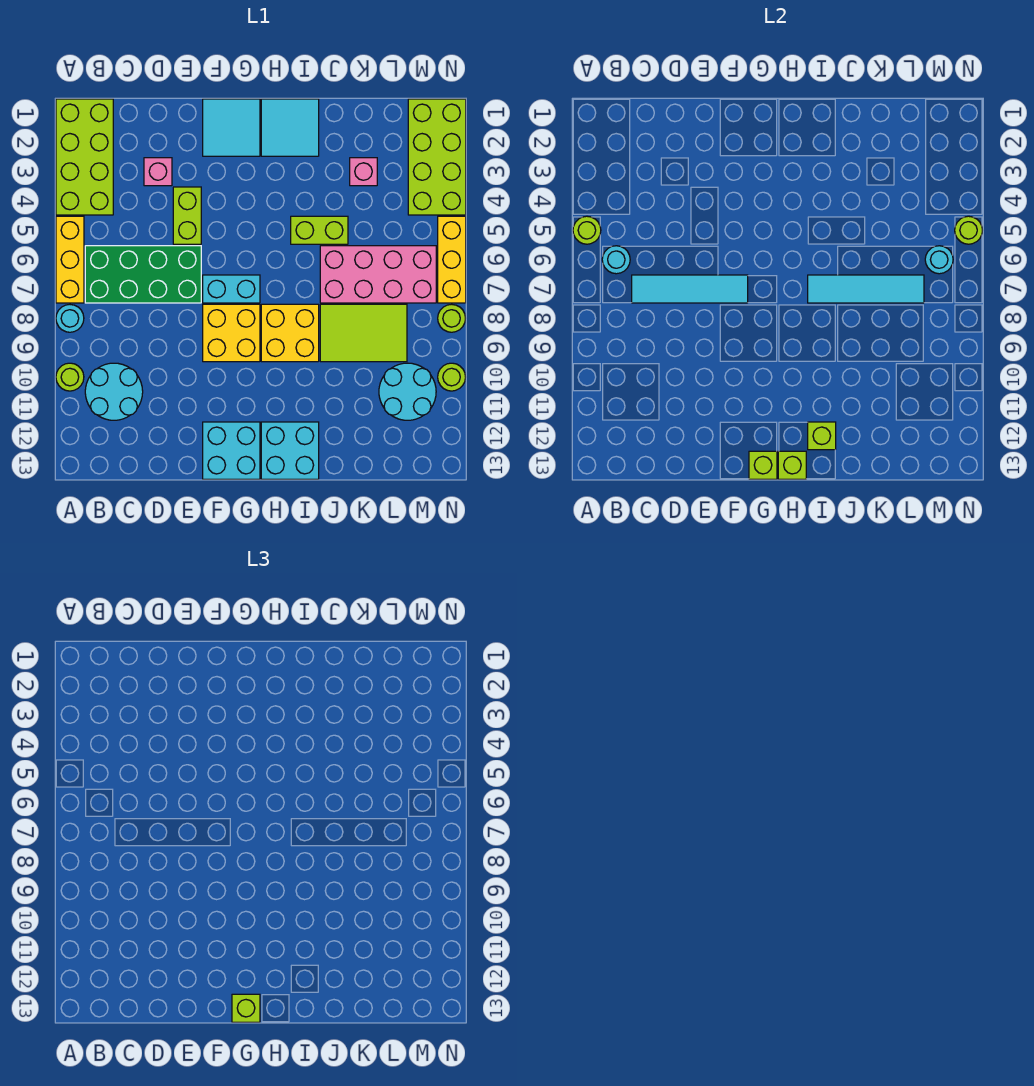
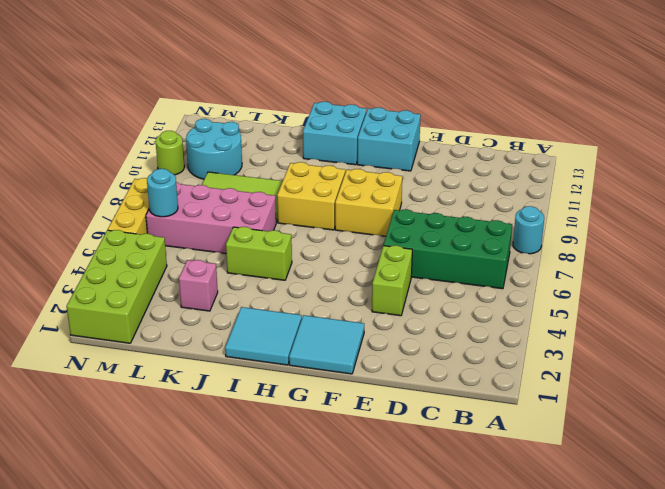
none -> lime 2x4 brick [56,99,113,215]
none -> yellow 1x3 brick [56,216,84,303]
none -> lime 1x1 round brick [56,363,84,391]
none -> cyan 2x2 round brick [85,363,143,420]

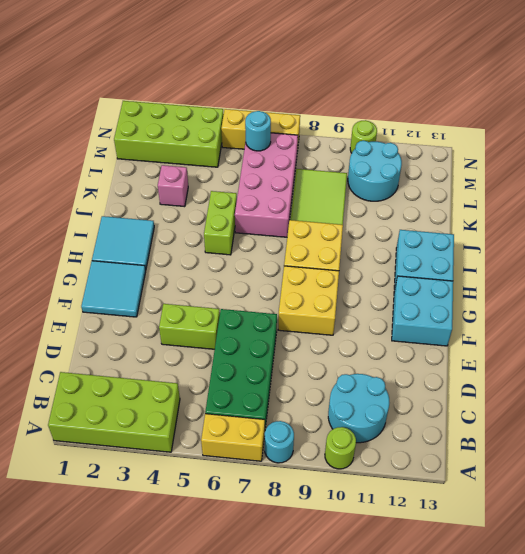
yellow 1x2 brick [201,414,265,461] -> yellow 1x3 brick [56,216,84,303]
none -> pink 1x1 brick [144,158,172,186]
none -> cyan 1x2 brick [203,275,260,303]
none -> lime 1x1 round brick [438,304,466,332]
none -> lime 1x1 round brick [573,216,601,244]

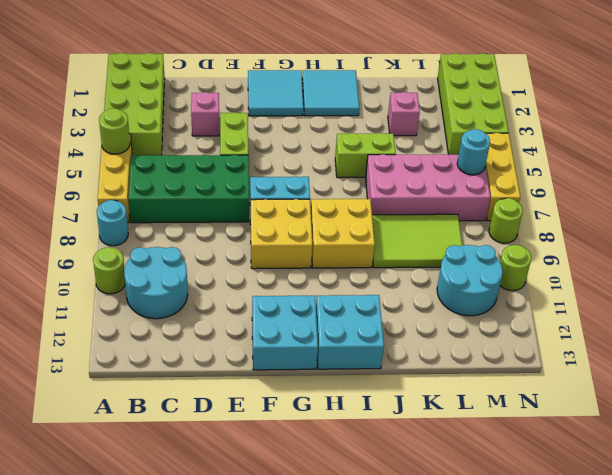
none -> cyan 1x1 round brick [602,246,630,274]
none -> cyan 1x4 tile [632,275,748,303]
none -> lime 1x1 brick [749,451,777,479]
none -> lime 1x1 brick [778,451,806,479]

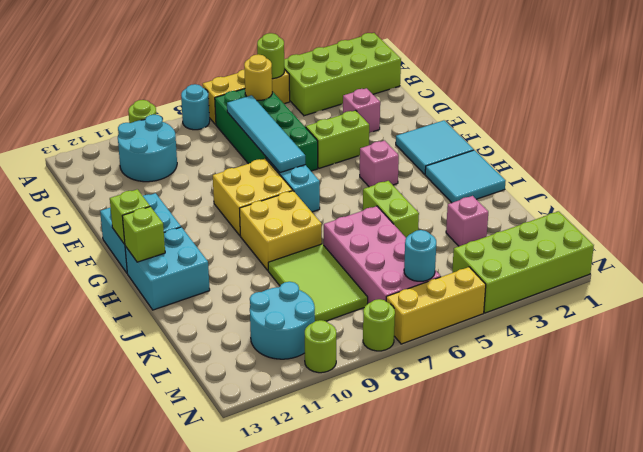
yellow 1x1 round brick [244,54,272,100] -> cyan 1x1 round brick [602,246,630,274]
pink 1x1 brick [360,141,399,187] -> none
none -> cyan 1x4 tile [808,275,924,303]
none -> lime 1x1 brick [808,422,836,450]
none -> lime 1x1 round brick [955,216,983,244]
none -> lime 1x1 brick [232,994,260,1022]

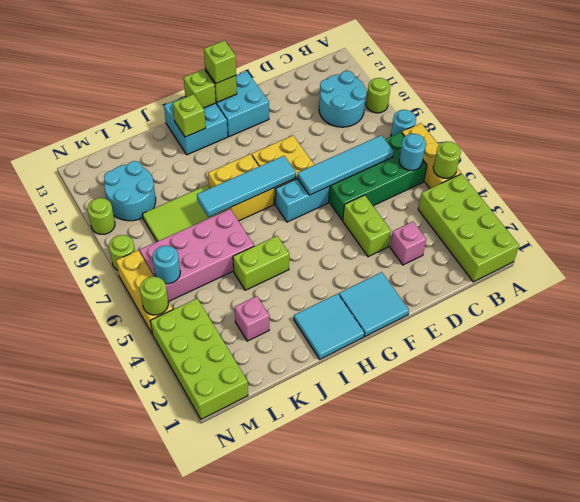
cyan 1x4 tile [197,156,296,217] -> cyan 1x4 tile moved to [808,275,924,303]

